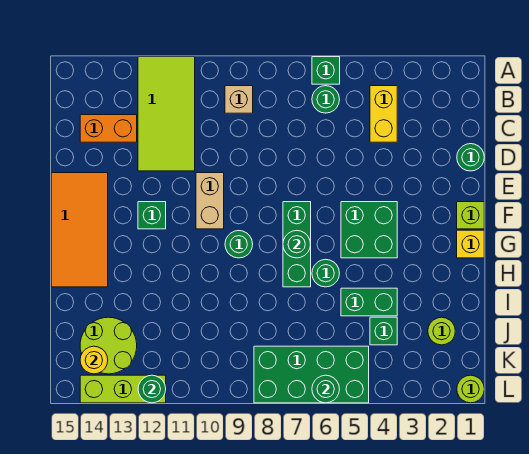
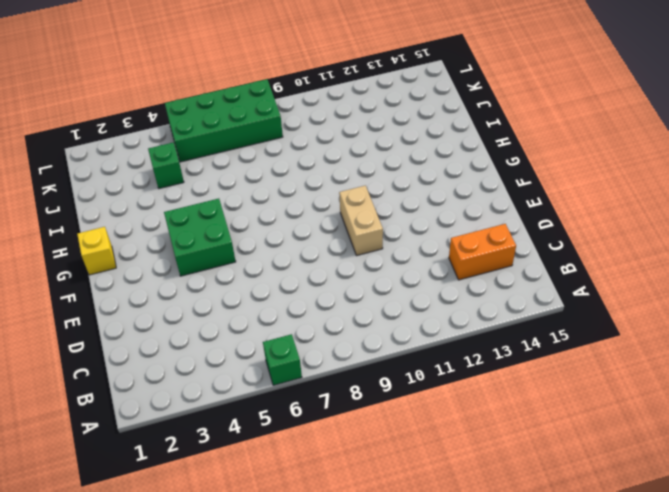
none -> lime 2x4 tile [138,57,195,171]
none -> yellow 1x2 brick [370,86,397,142]
none -> green 1x1 round brick [312,86,339,113]

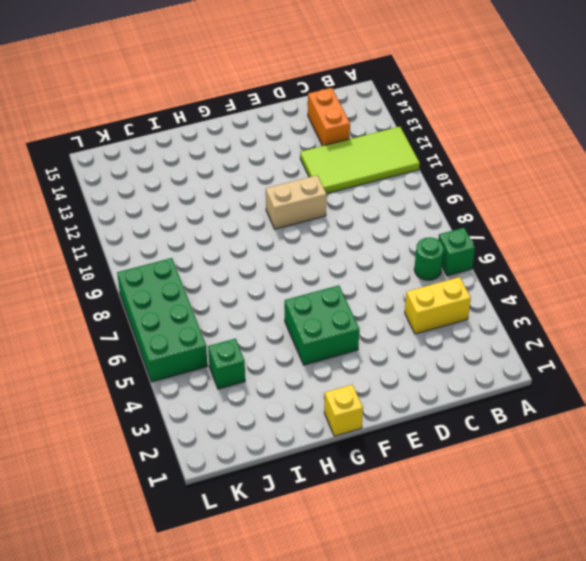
none -> tan 1x1 brick [225,86,253,113]
none -> green 1x1 round brick [457,144,484,171]
none -> orange 2x4 tile [51,173,108,287]

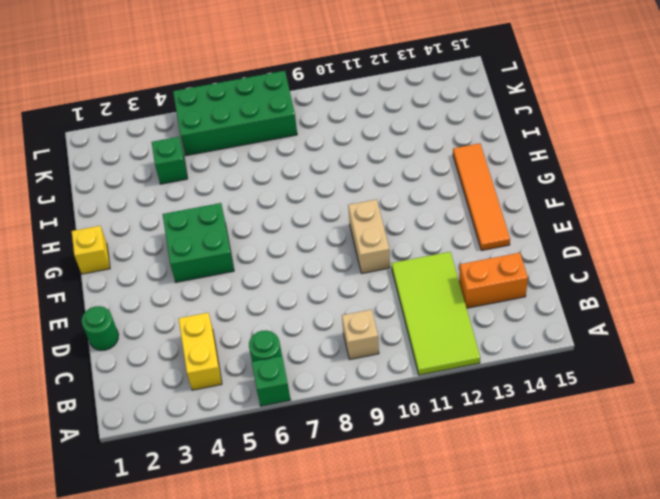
orange 1x4 tile [453,143,510,251] -> orange 2x4 tile [51,173,108,287]
none -> lime 1x1 brick [457,202,484,229]
none -> green 1x3 brick [283,202,311,287]
none -> green 1x1 brick [138,202,166,229]

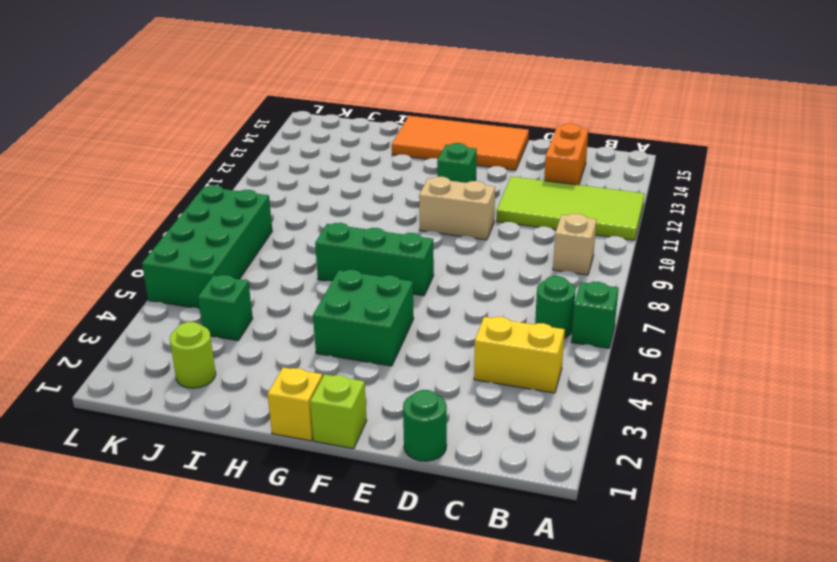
none -> green 1x1 round brick [225,231,253,258]
none -> green 1x1 round brick [312,259,339,287]
none -> green 1x2 brick [341,288,397,316]

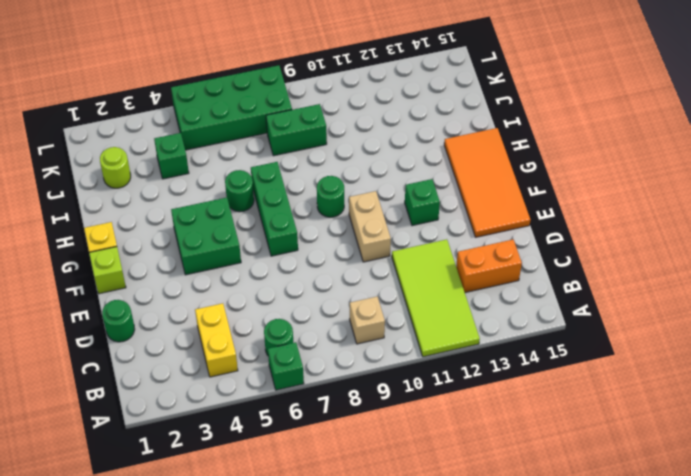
green 1x2 brick [266,104,327,156] -> green 1x2 brick moved to [341,288,397,316]
none -> lime 2x2 round brick [80,317,137,374]
none -> lime 1x1 round brick [457,375,484,403]
none -> lime 1x3 brick [80,375,166,403]

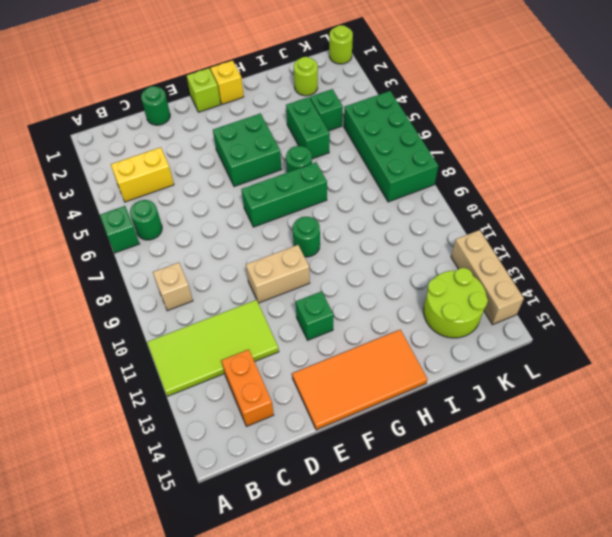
tan 1x3 brick [451,230,524,325] -> lime 1x3 brick [80,375,166,403]
none -> green 1x1 round brick [283,231,311,258]
none -> yellow 1x1 round brick [80,346,108,374]
none -> green 1x1 round brick [312,375,339,403]

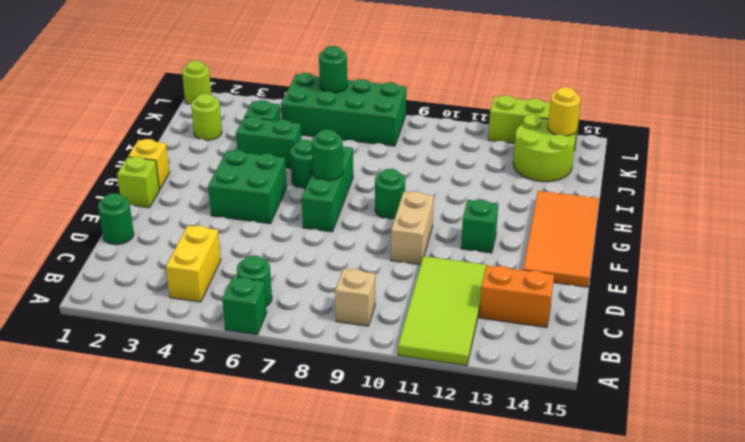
none -> green 1x1 round brick [138,375,166,403]

